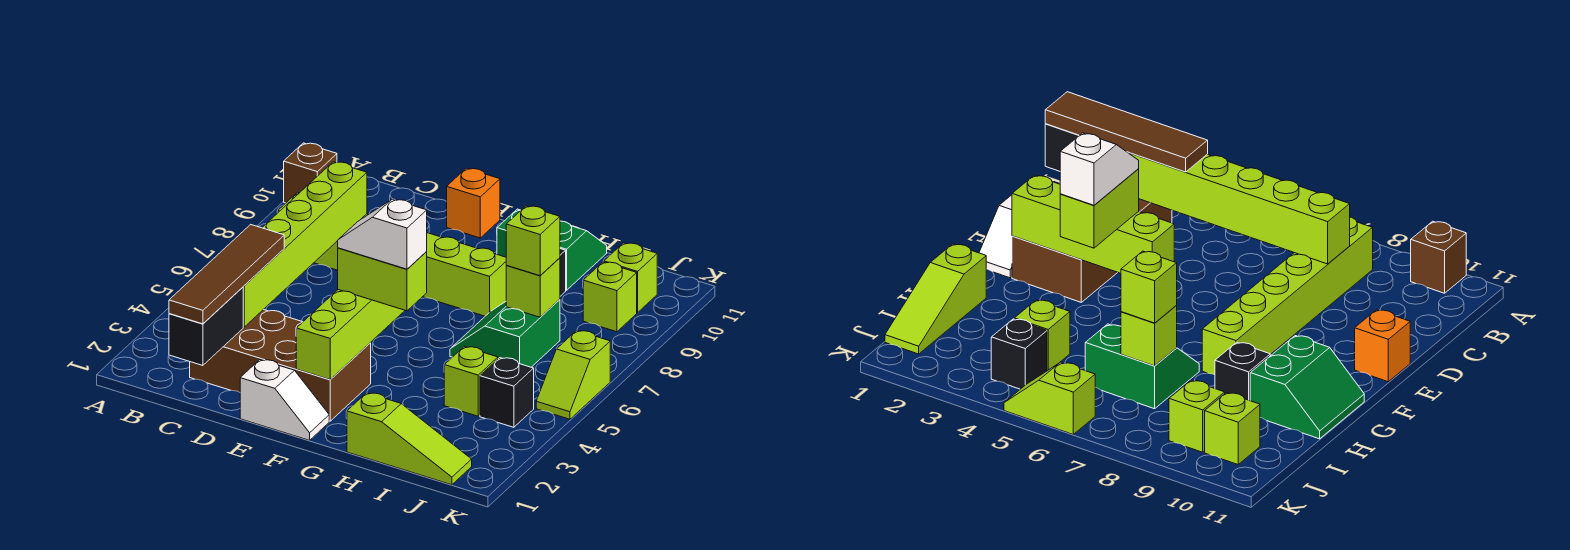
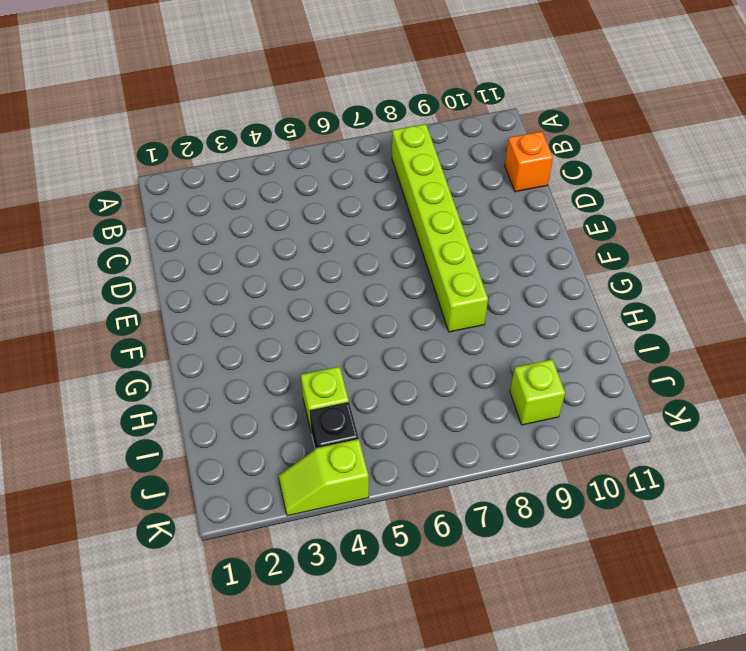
orange 1x1 brick [505,131,553,192] -> orange 1x1 brick moved to [447,168,500,238]
lime 1x2 slope [278,439,369,516] -> lime 1x2 slope moved to [536,330,610,419]
none -> brown 1x1 brick [284,143,337,203]
none -> brown 2x4 brick [190,309,371,421]
none -> white 1x2 slope [240,360,329,440]

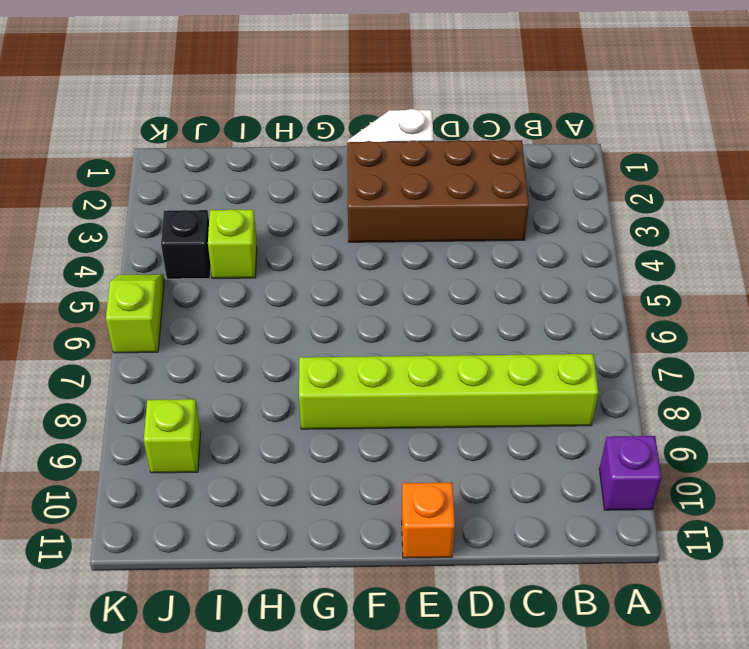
purple 1x1 brick [599,436,662,510] -> brown 1x1 brick [284,143,337,203]
none -> green 2x2 slope [497,209,607,290]
none -> lime 1x3 slope [347,393,472,485]
none -> green 2x2 slope [450,300,560,367]

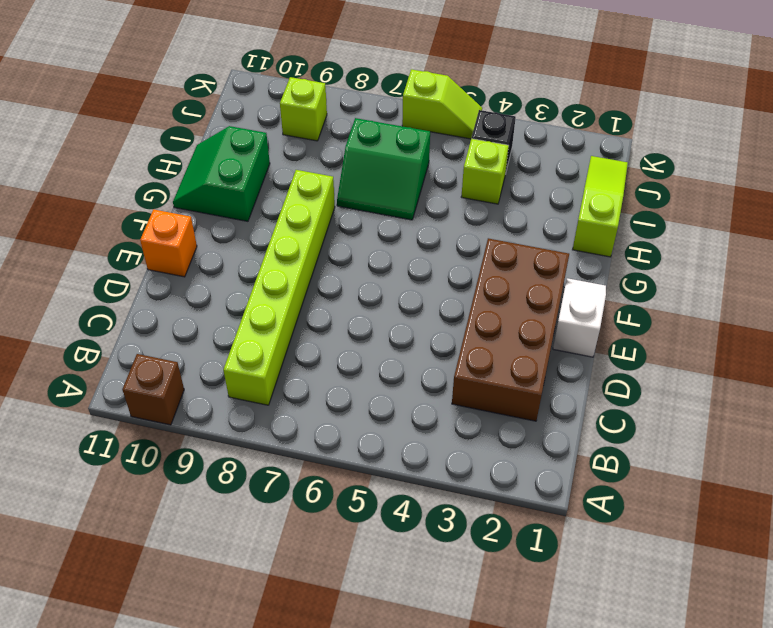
none -> black 1x1 brick [1215,342,1270,401]
none -> lime 1x1 brick [603,243,657,313]
none -> black 1x2 brick [169,287,243,366]

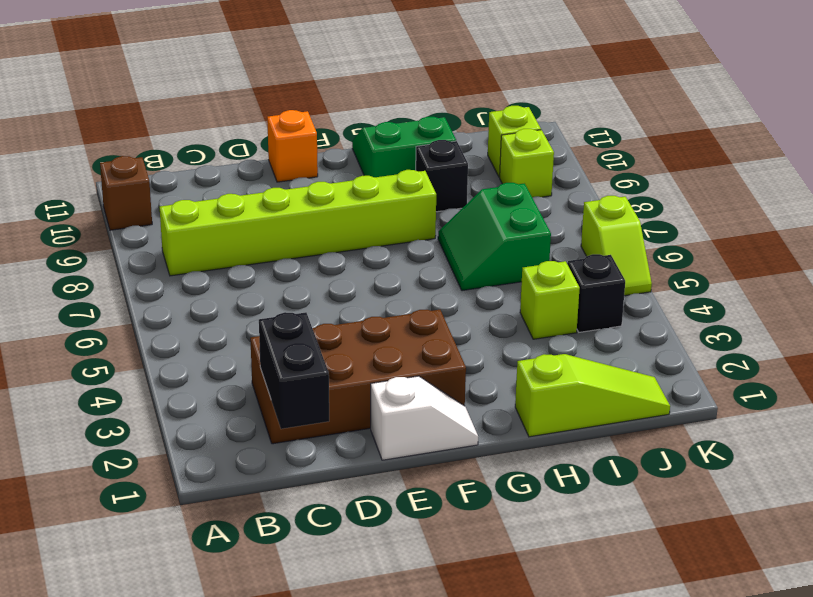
none -> lime 1x6 brick [243,162,367,327]
none -> lime 1x4 brick [296,290,405,380]
none -> lime 1x1 brick [506,258,560,317]

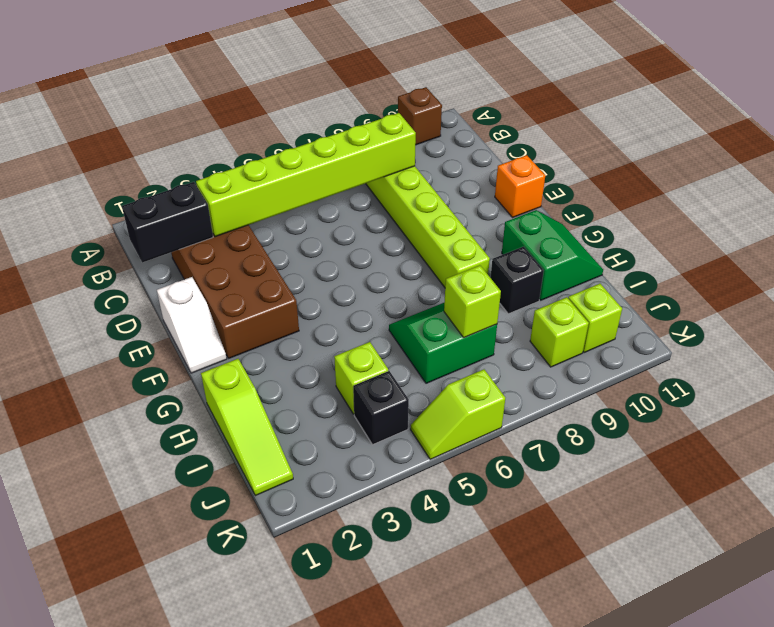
none -> lime 1x4 brick [296,290,405,380]
none -> brown 1x4 tile [169,224,284,324]
none -> lime 1x2 brick [338,248,427,311]

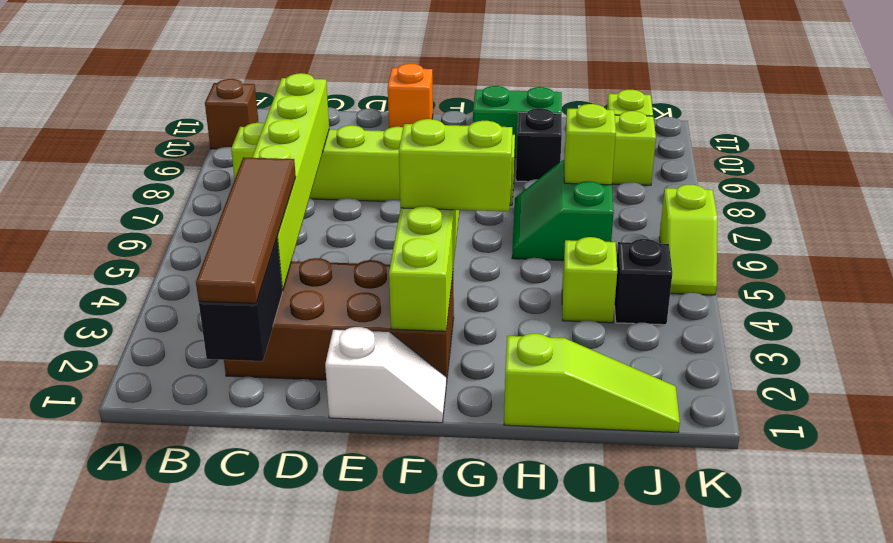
none -> lime 1x1 brick [506,206,560,276]
none -> white 1x2 slope [338,199,427,269]

